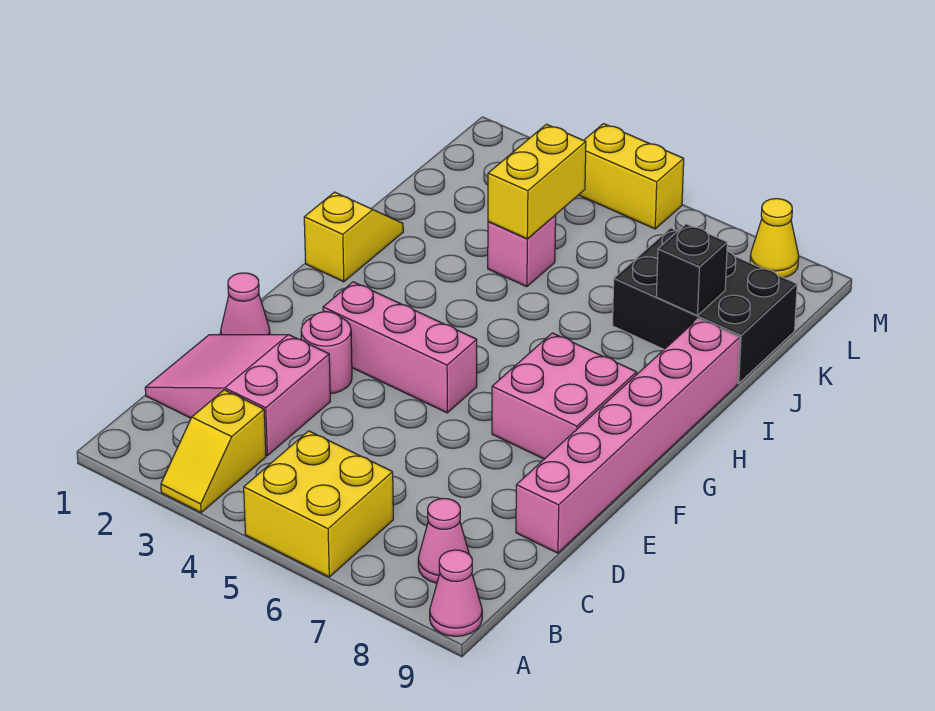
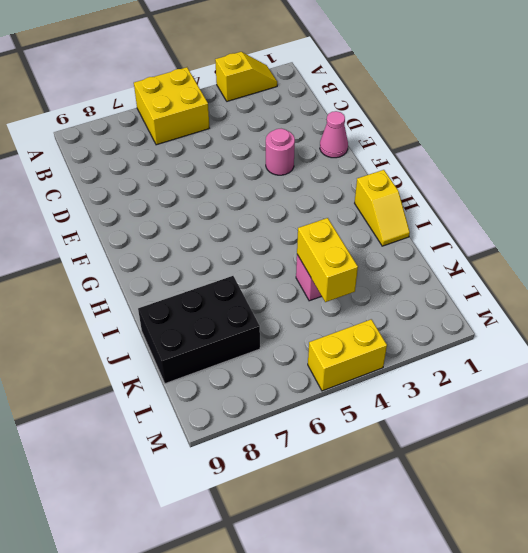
yellow 1x2 slope [215,52,277,101] -> yellow 1x2 slope turned to [161,390,266,513]
none -> pink 1x1 cone [430,550,482,636]
none -> pink 1x1 cone [418,499,469,583]
none -> pink 2x3 slope [145,335,330,456]

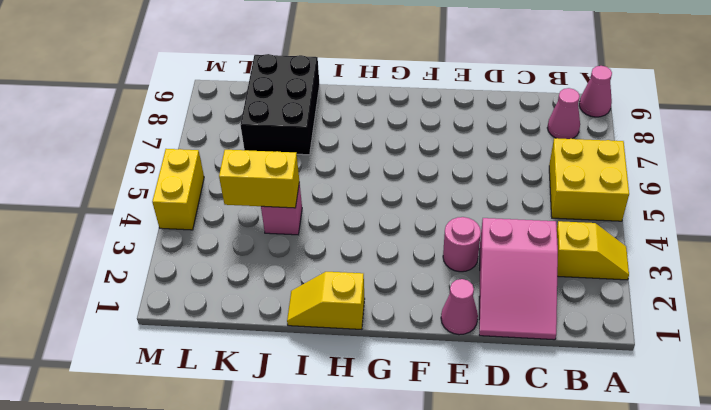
none -> pink 1x6 brick [516,319,740,553]
none -> pink 1x3 brick [323,282,477,413]
none -> pink 2x2 brick [492,333,637,459]

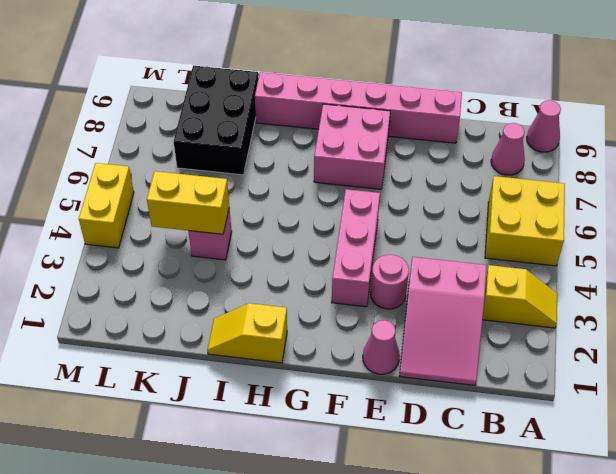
none -> yellow 1x1 cone [750,199,799,278]
none -> black 1x1 brick [656,224,727,316]

